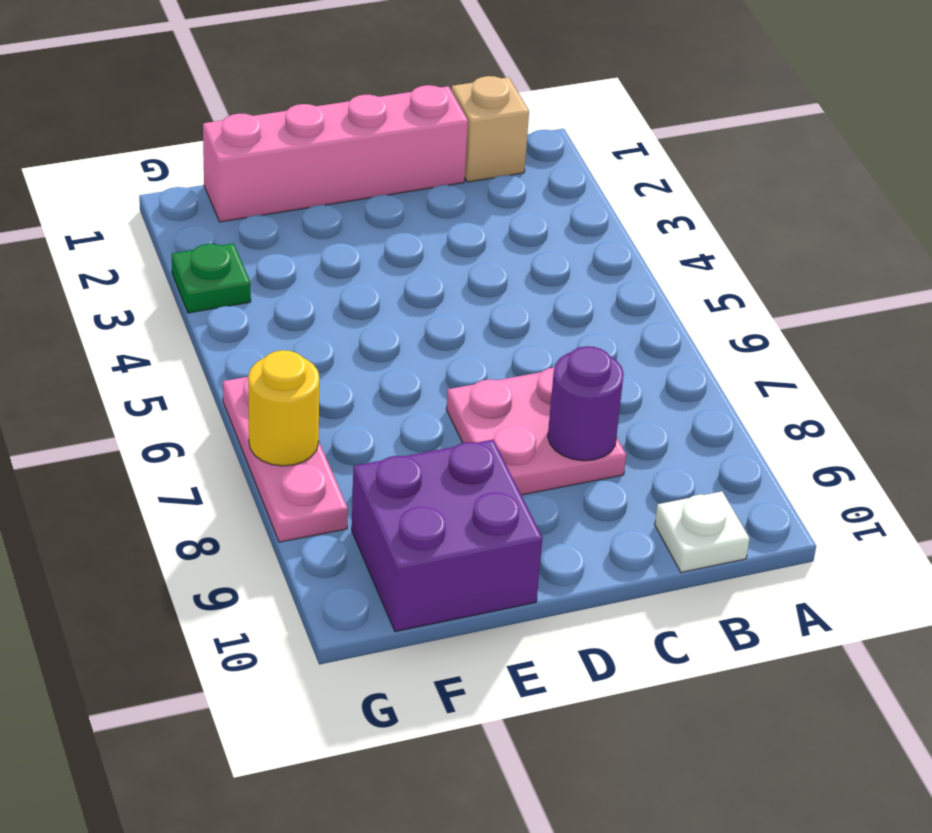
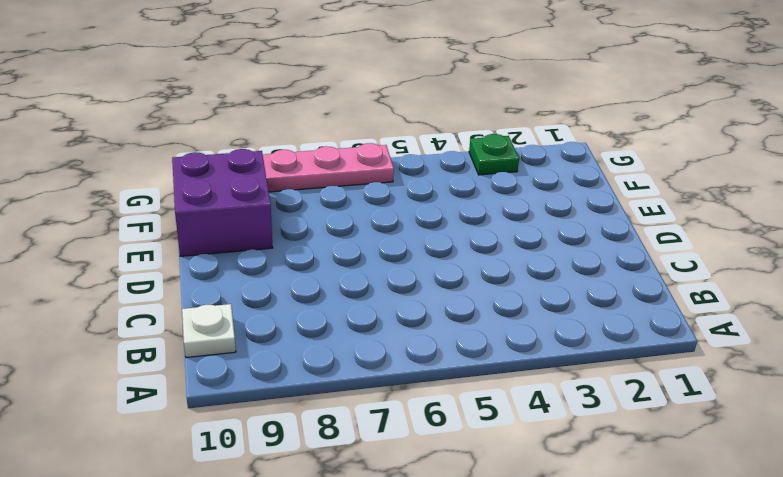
none -> tan 1x1 brick [451,76,529,182]
none -> pink 1x4 brick [203,85,468,222]

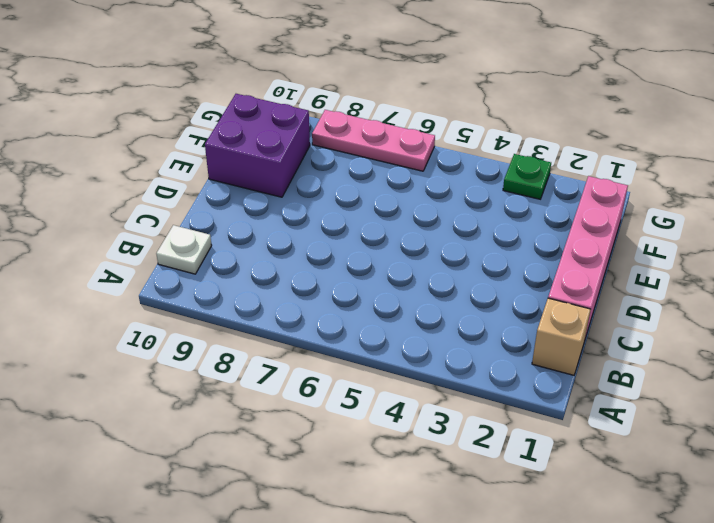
none -> pink 2x2 plate [446,367,626,495]
none -> purple 1x1 round brick [548,346,624,461]

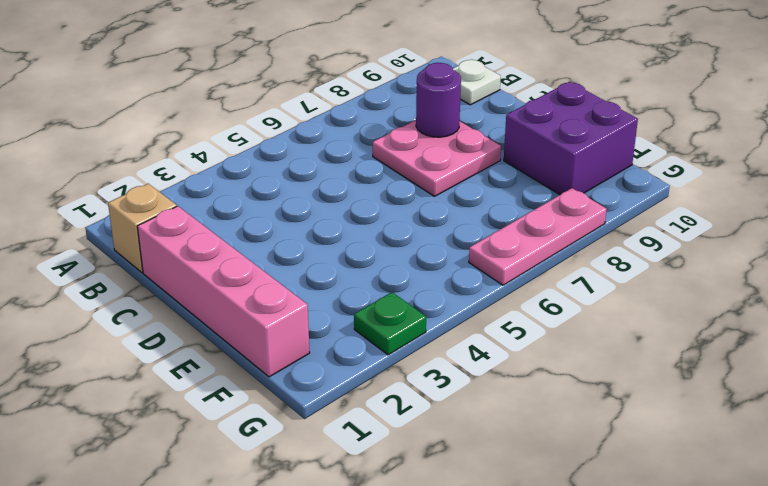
none -> yellow 1x1 round brick [248,350,319,466]

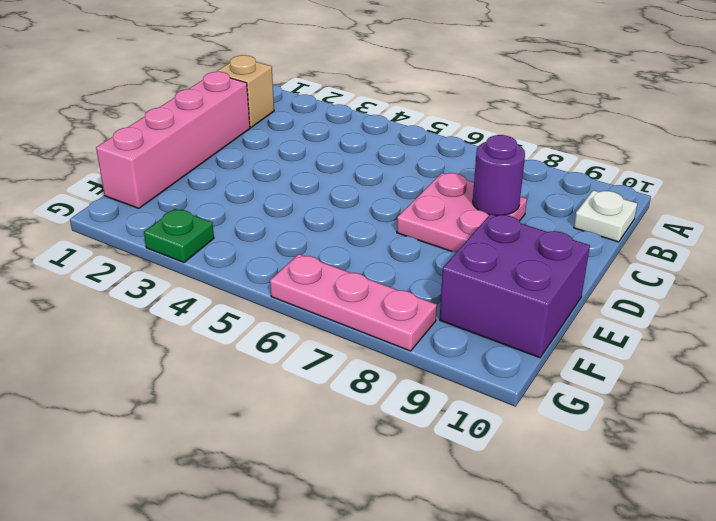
none -> yellow 1x1 round brick [248,350,319,466]

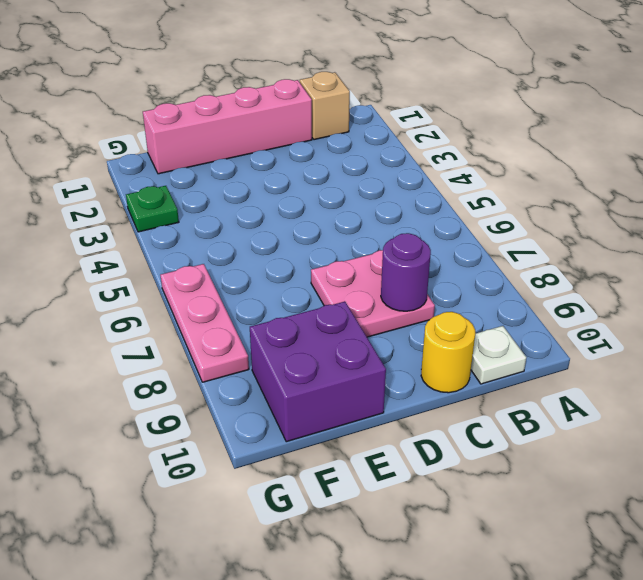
yellow 1x1 round brick [421,312,475,393] -> yellow 1x1 round brick moved to [248,350,319,466]

